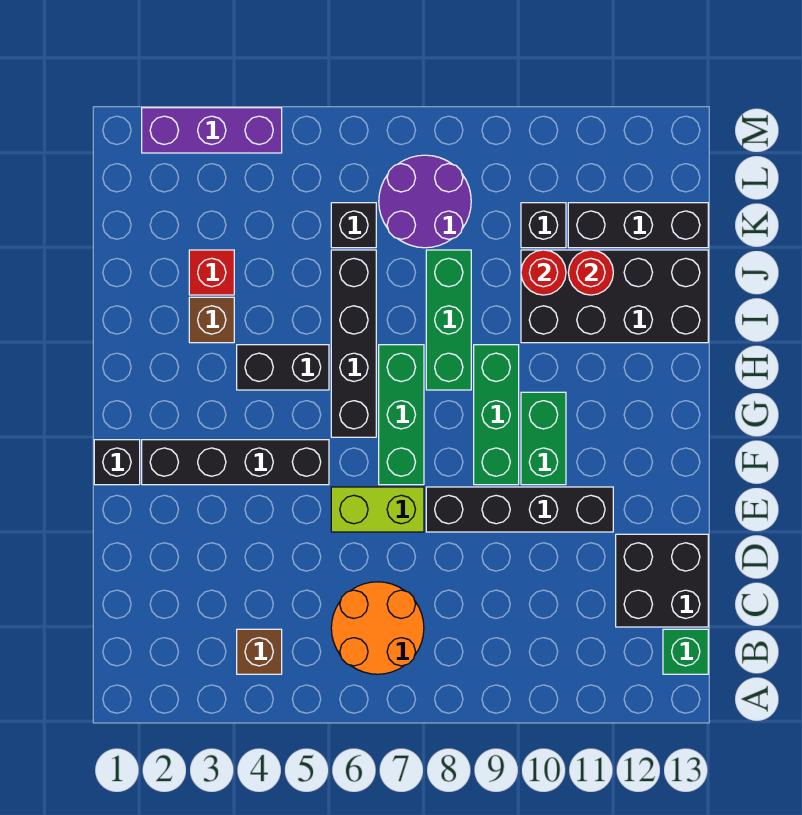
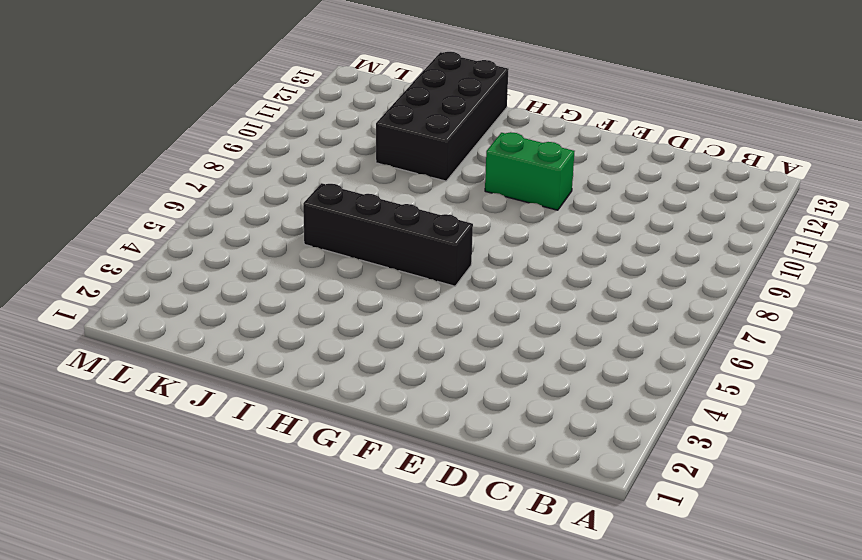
none -> brown 1x1 brick [237,629,282,674]
none -> orange 2x2 round brick [331,582,424,674]
none -> green 1x1 brick [663,629,708,674]

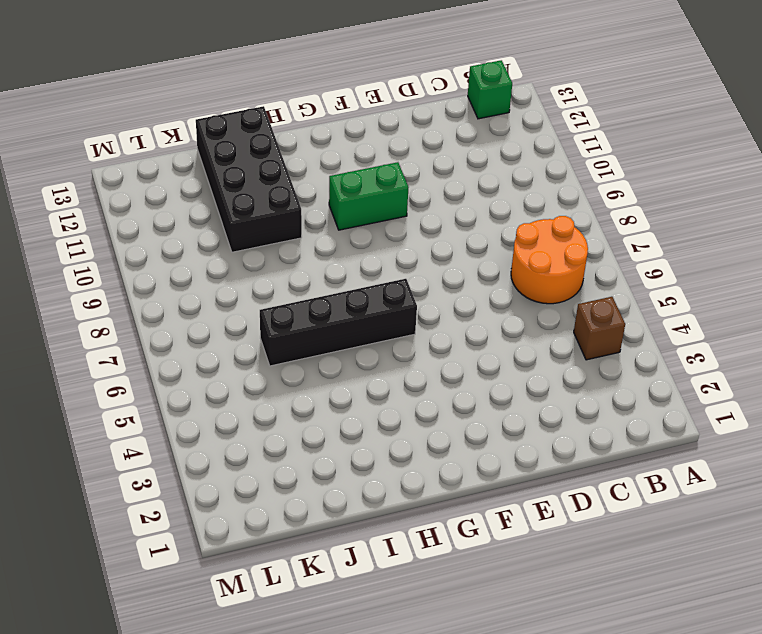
none -> black 2x2 brick [616,534,708,627]
none -> lime 1x2 brick [331,487,424,532]
none -> black 1x4 brick [426,487,613,532]

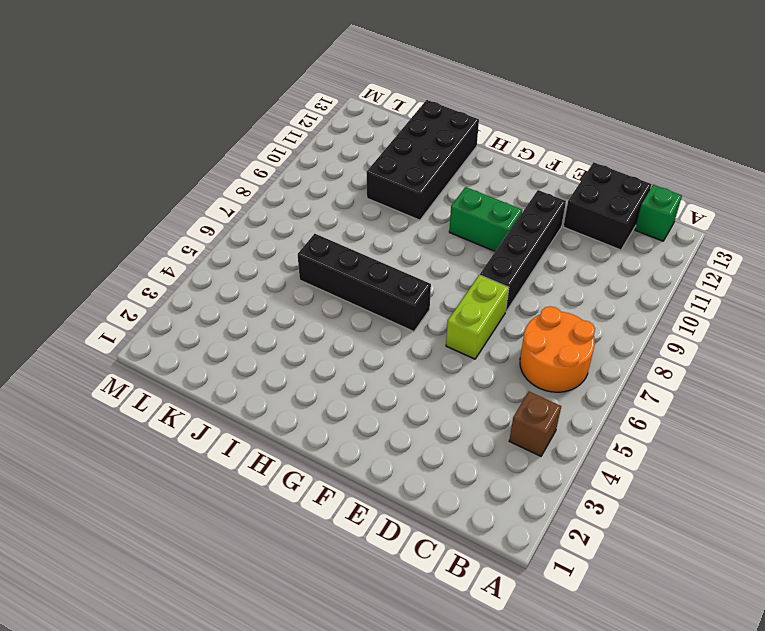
none -> black 1x1 brick [94,440,140,485]
none -> black 1x4 brick [142,440,329,485]
none -> green 1x3 brick [379,345,424,485]

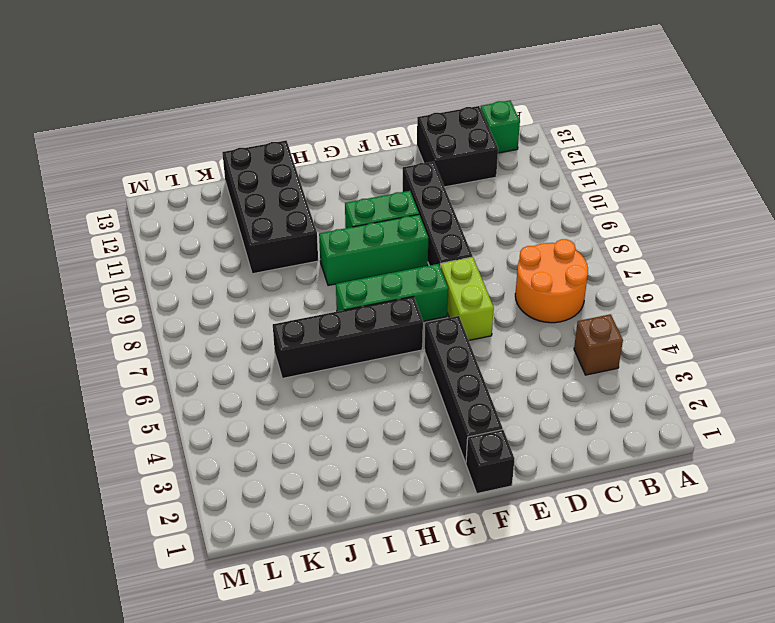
none -> black 1x2 brick [237,345,329,390]
none -> green 1x3 brick [426,250,471,390]
none -> brown 1x1 brick [189,297,234,343]

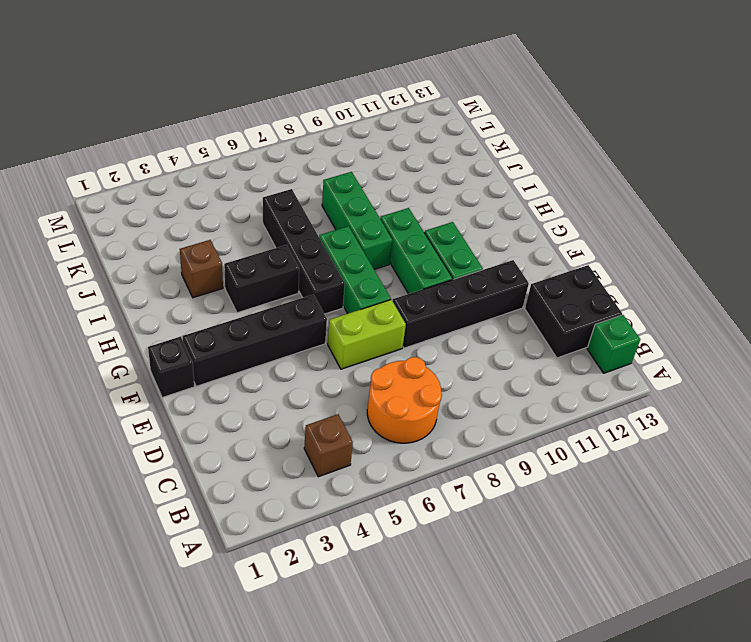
none -> black 2x4 brick [521,250,708,343]
none -> red 1x1 brick [189,250,234,295]
none -> black 1x1 brick [331,203,376,248]

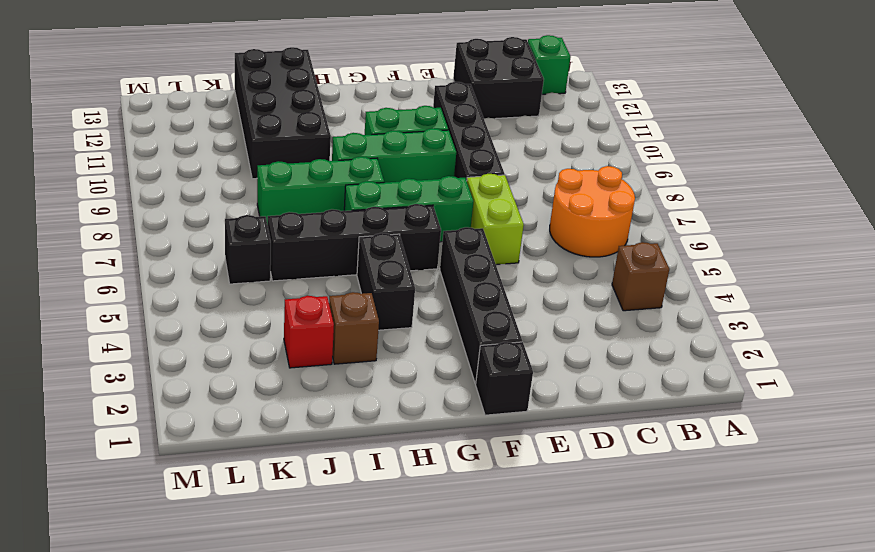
none -> purple 2x2 round brick [379,155,471,248]
none -> black 1x1 brick [521,203,566,248]
none -> black 1x3 brick [568,203,708,248]

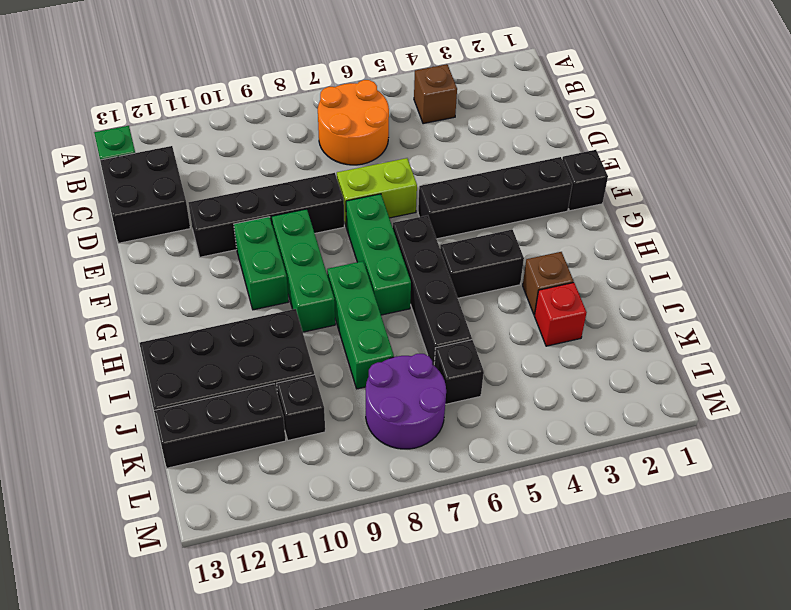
none -> purple 1x3 brick [142,108,282,153]
none -> red 1x1 round brick [521,250,566,295]
none -> red 1x1 round brick [568,250,613,295]

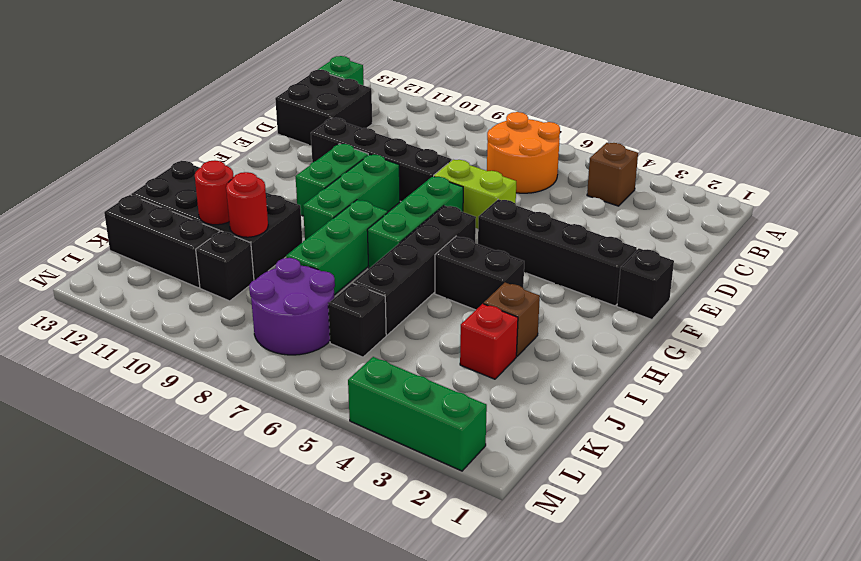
green 1x3 brick [348,357,487,471] -> purple 1x3 brick [142,108,282,153]

